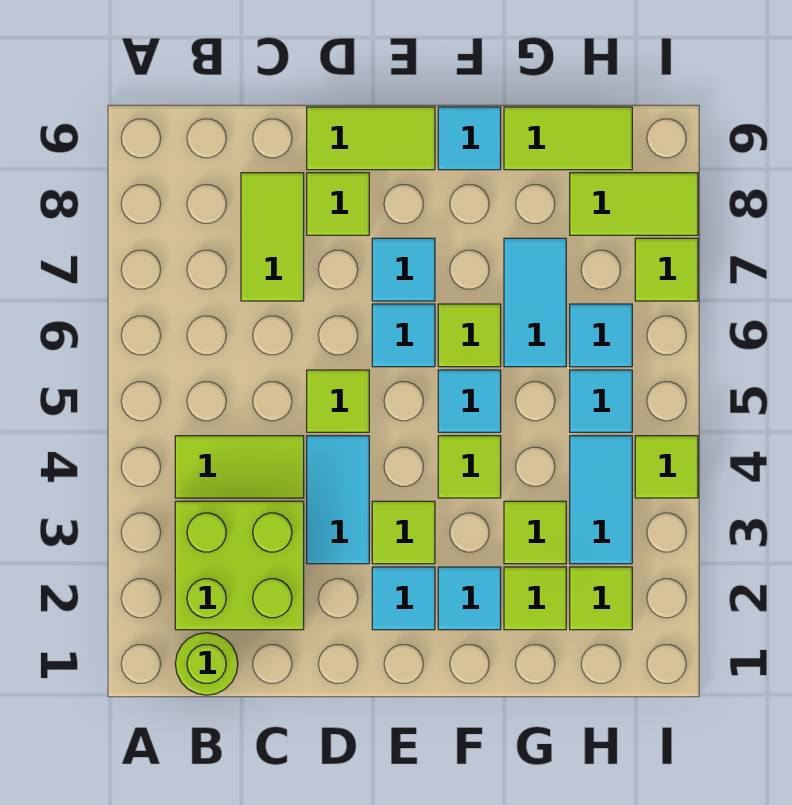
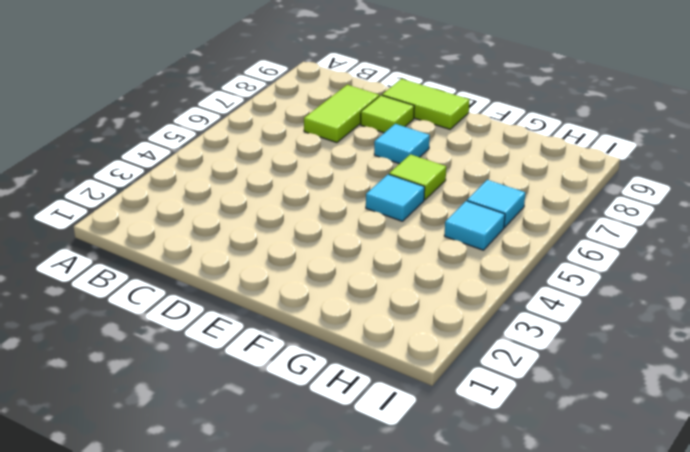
none -> lime 1x1 round brick [175,633,238,695]
none -> lime 2x2 brick [175,501,304,630]
none -> lime 1x2 tile [175,436,304,498]

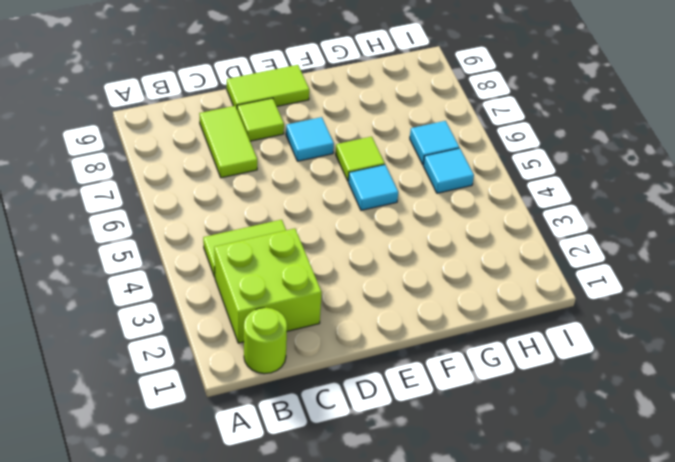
none -> cyan 1x2 tile [307,436,369,564]
none -> lime 1x1 tile [307,370,369,432]
none -> cyan 1x1 tile [372,567,435,630]

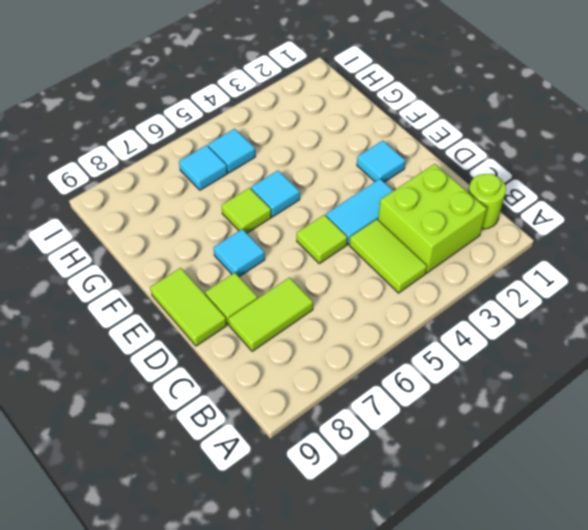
none -> lime 1x1 tile [372,501,435,564]
none -> cyan 1x1 tile [372,304,435,367]
none -> cyan 1x1 tile [438,567,501,630]

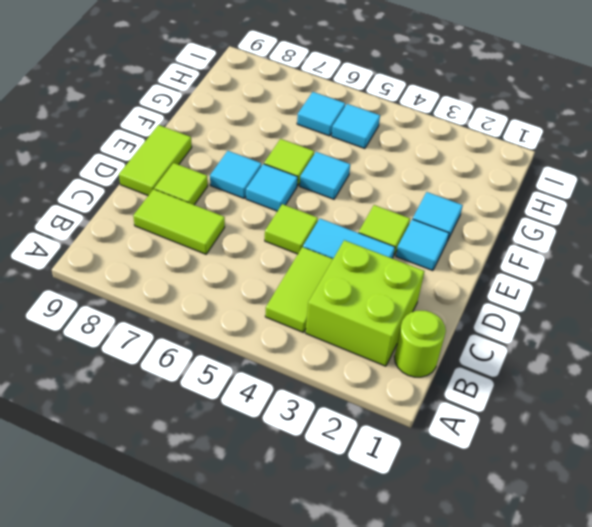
none -> lime 1x1 tile [438,436,501,498]
none -> cyan 1x1 tile [438,107,501,170]
none -> lime 1x1 tile [504,567,566,630]

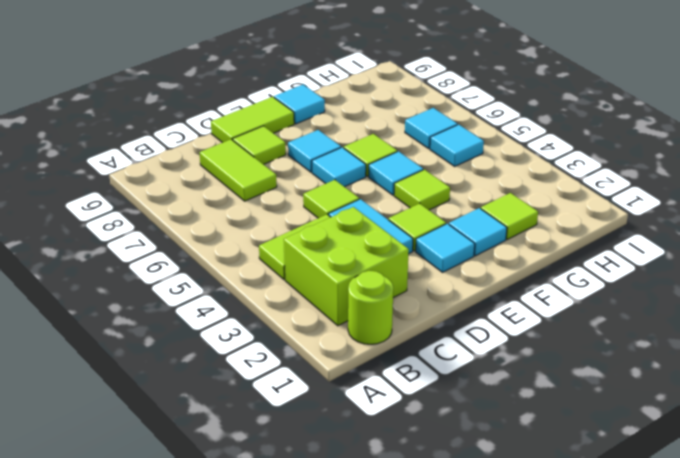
none -> lime 1x1 tile [504,501,566,564]
none -> cyan 1x2 tile [504,238,566,367]
none -> lime 1x2 tile [504,107,632,170]

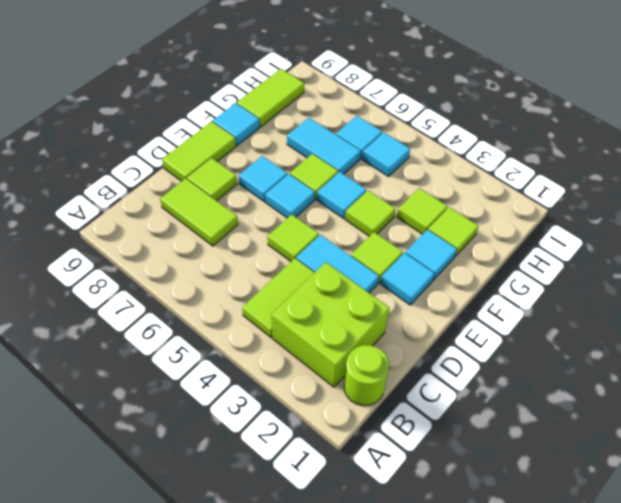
none -> lime 1x1 tile [570,567,632,630]
none -> cyan 1x2 tile [570,436,632,564]
none -> lime 1x2 tile [570,173,698,235]

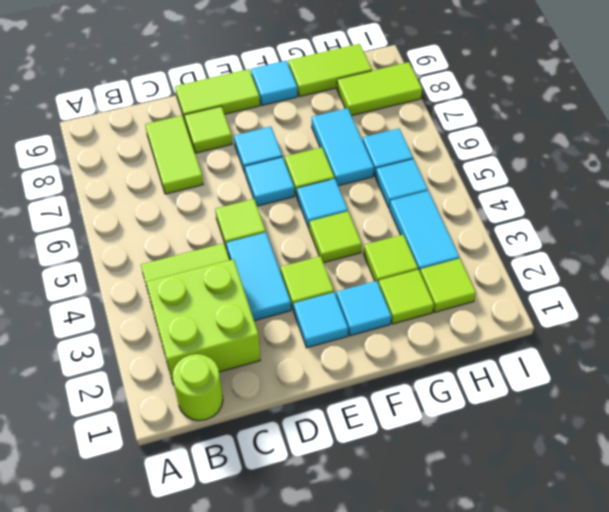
none -> lime 1x1 tile [635,436,698,498]
none -> lime 1x1 tile [635,238,698,301]

